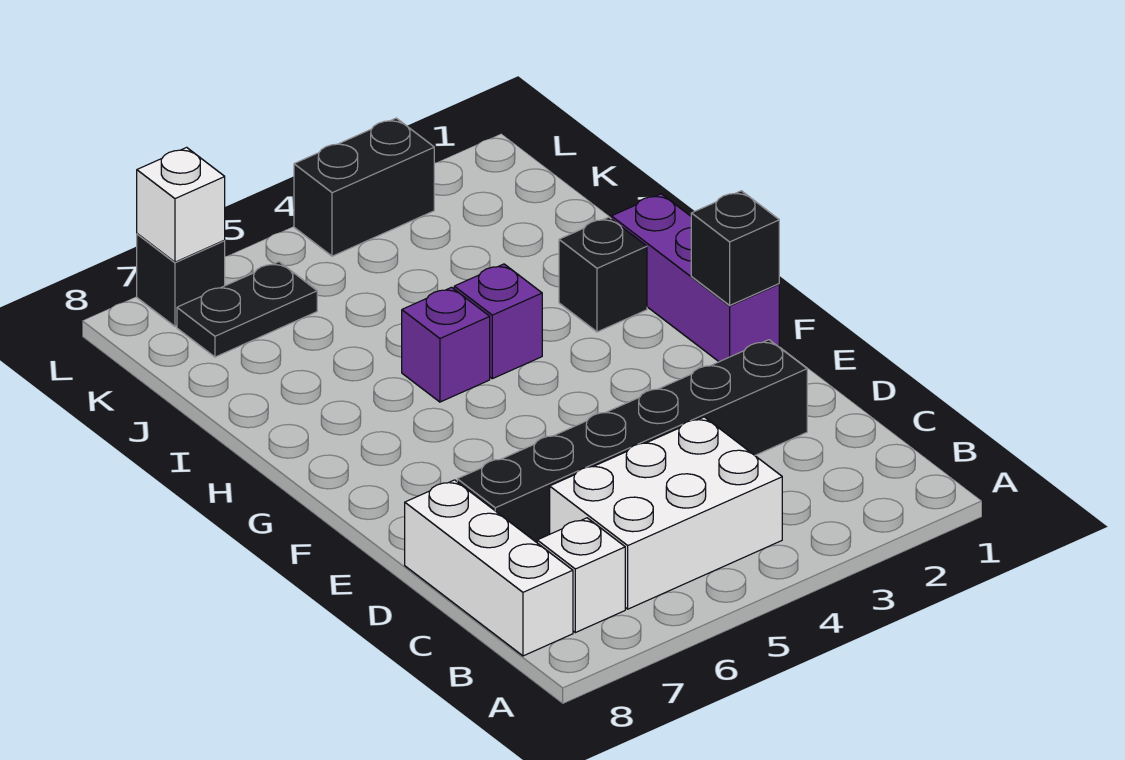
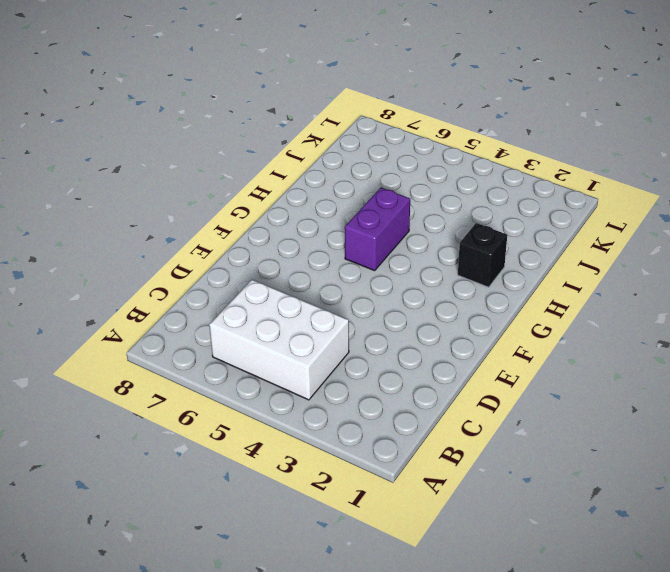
purple 1x2 brick [345,188,410,271] -> purple 1x1 brick [402,287,490,402]
none -> white 1x1 brick [537,518,625,633]
none -> white 1x3 brick [405,480,573,656]
none -> black 1x6 brick [457,340,807,542]

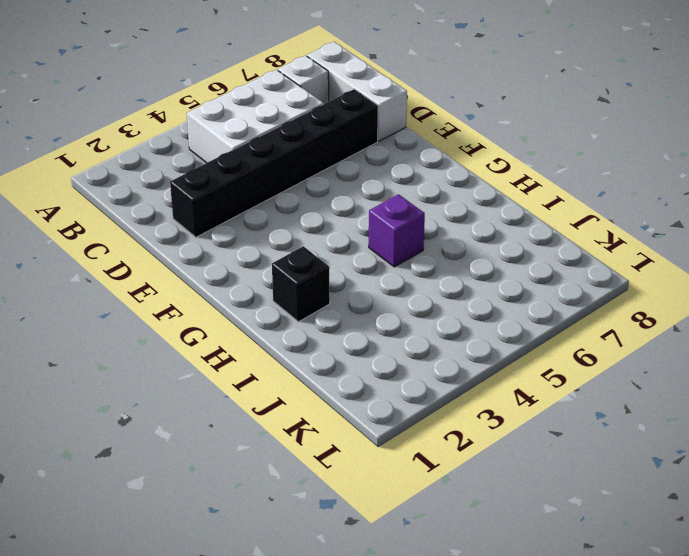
none -> purple 1x3 brick [611,194,779,362]
none -> purple 1x1 brick [454,264,542,379]
none -> black 1x2 plate [177,262,317,357]

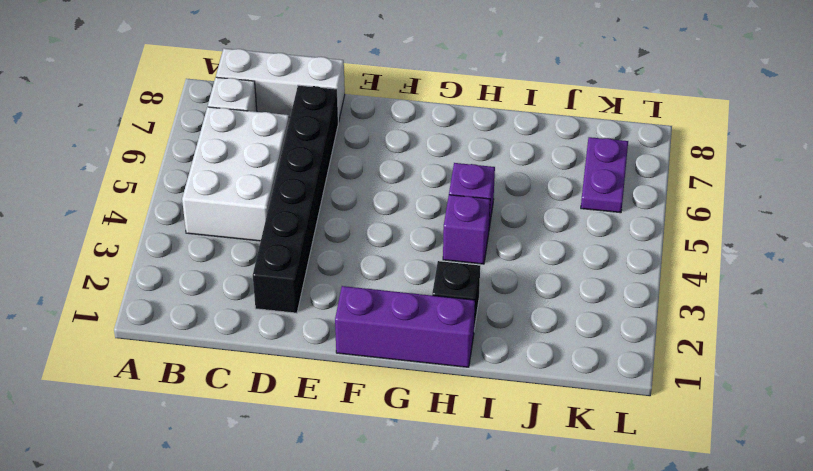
purple 1x2 plate [581,137,628,213] -> black 1x2 plate [177,262,317,357]
none -> black 1x2 brick [294,118,434,256]
none -> black 1x1 brick [137,234,225,326]
none -> black 1x1 brick [691,191,779,305]

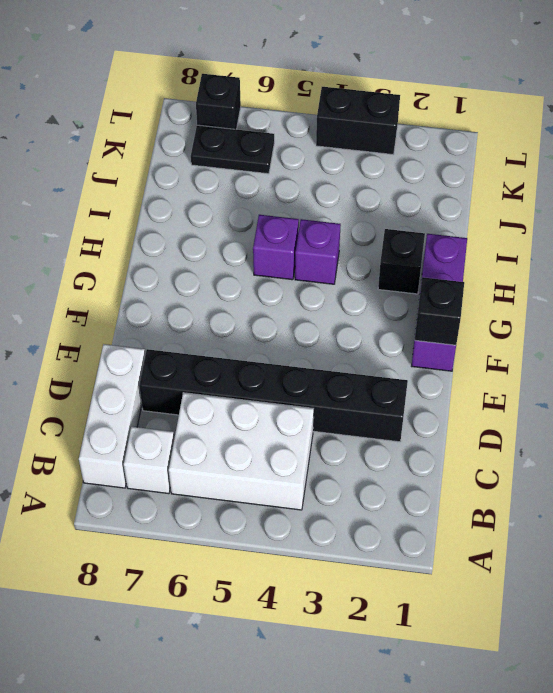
none -> white 1x1 brick [137,147,225,262]

